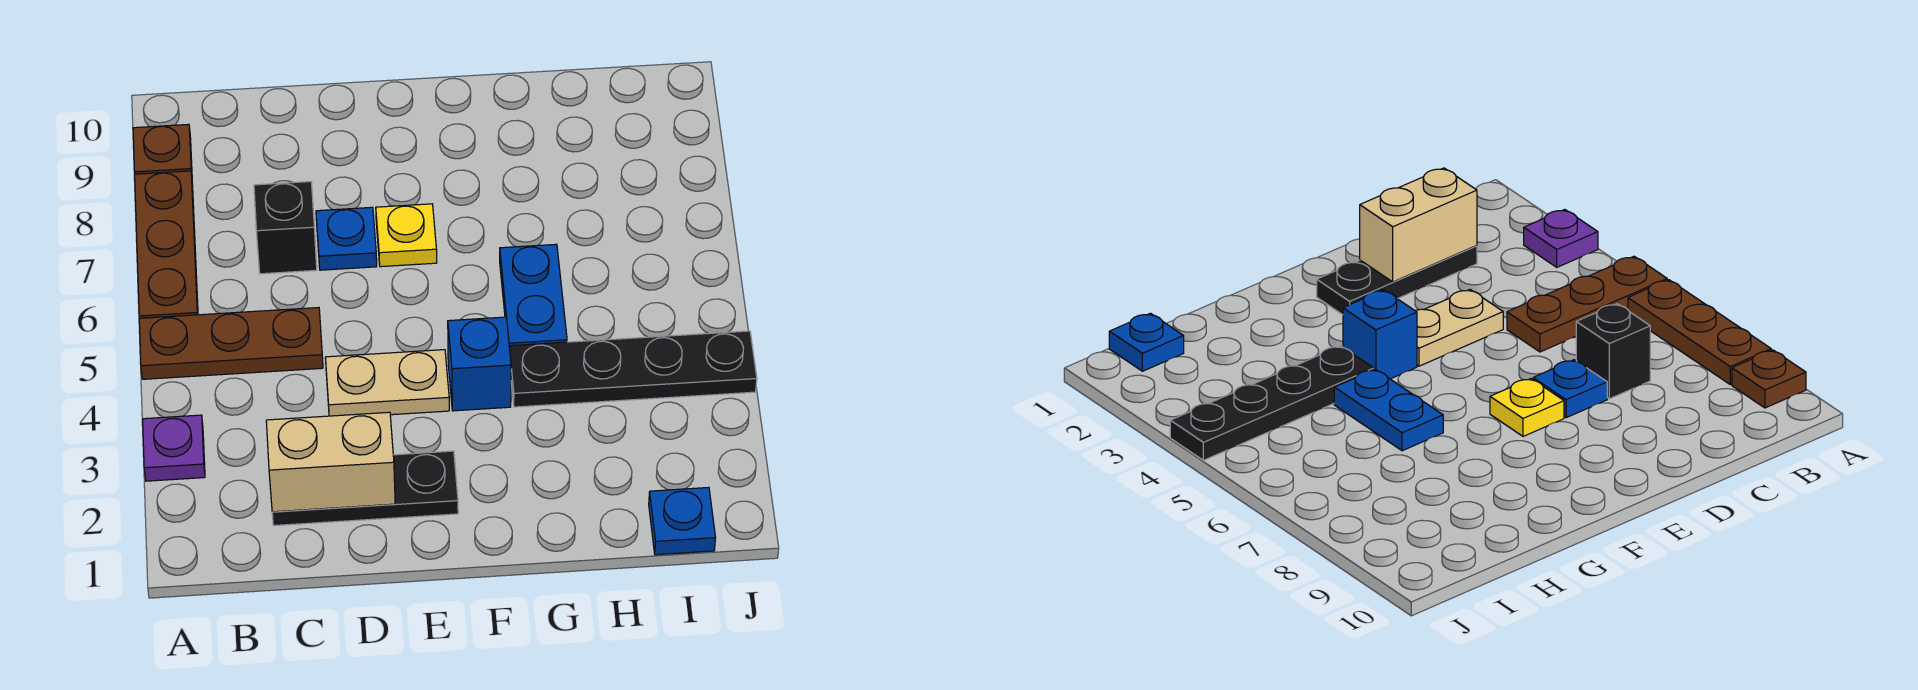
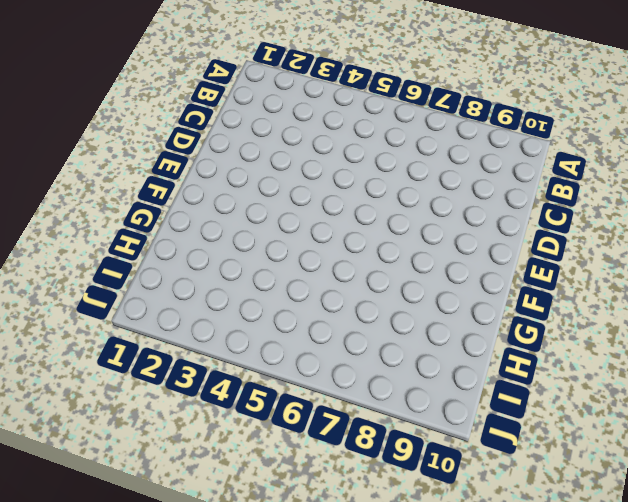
none -> purple 1x1 plate [143,415,205,481]
none -> brown 1x3 plate [139,308,323,379]
none -> brown 1x3 plate [135,171,198,318]

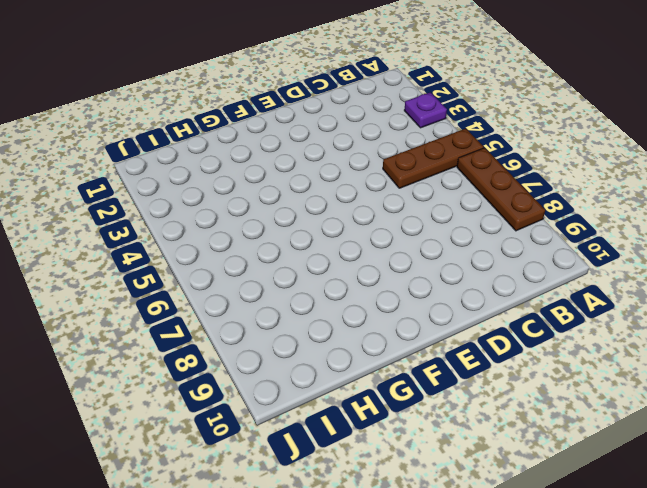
none -> brown 1x1 plate [133,124,192,174]
none -> black 1x3 plate [272,451,458,526]
none -> black 1x1 brick [254,182,317,274]

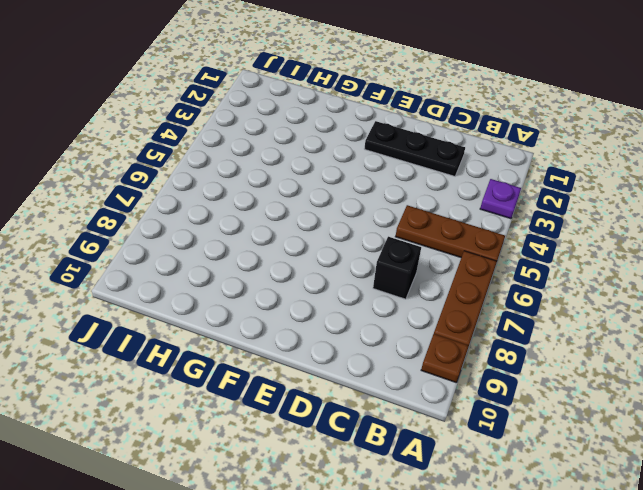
none -> tan 1x2 plate [325,350,449,416]
none -> blue 1x1 plate [316,207,377,270]
none -> yellow 1x1 plate [376,204,437,267]

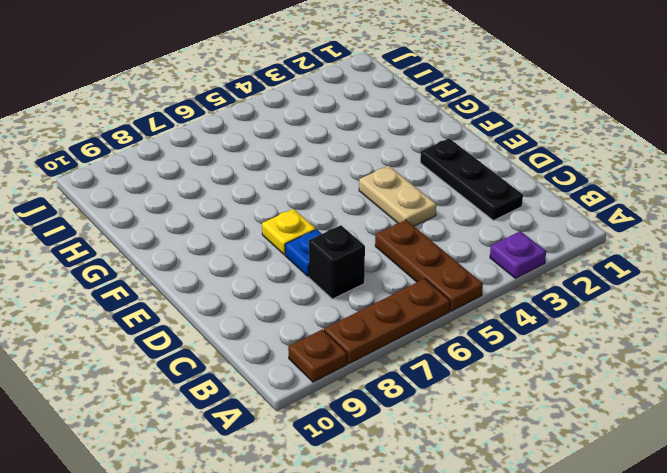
none -> blue 1x1 brick [448,317,511,411]
none -> black 1x4 plate [509,331,757,407]
none -> blue 1x2 plate [500,244,567,346]

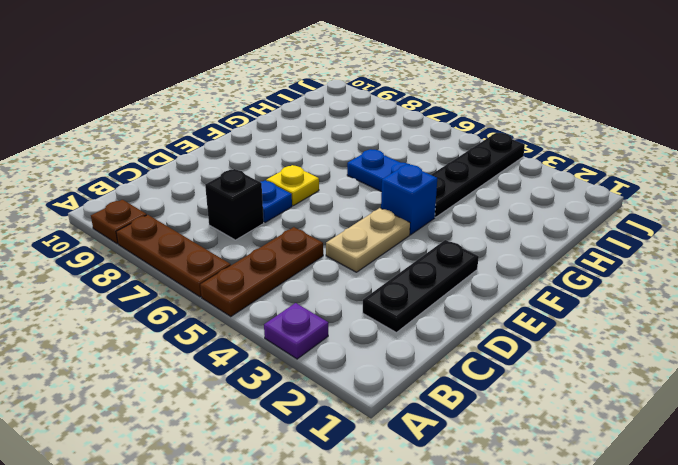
none -> blue 1x1 plate [649,487,715,555]
none -> tan 1x2 brick [266,412,395,512]

